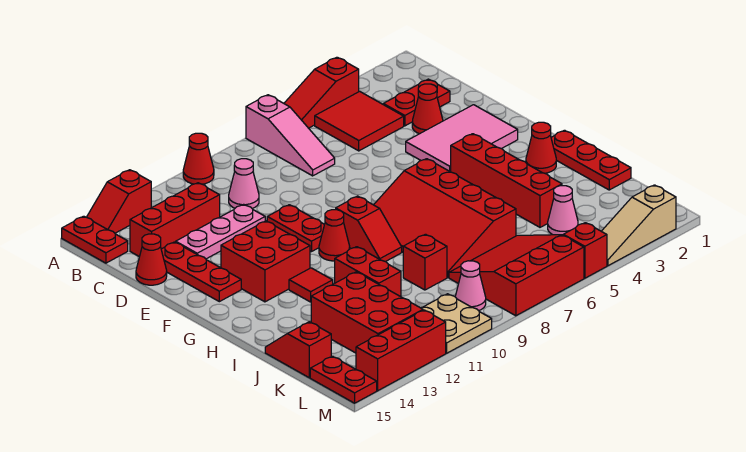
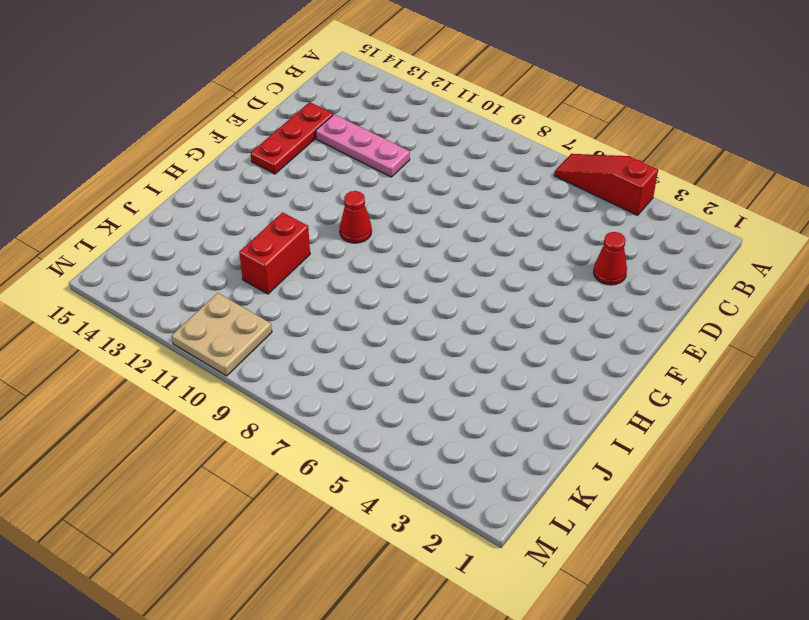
none -> pink 1x3 slope [246,95,335,176]
none -> red 1x1 cone [183,133,214,184]
none -> red 1x2 slope [87,170,151,233]
none -> red 1x2 plate [62,216,128,263]

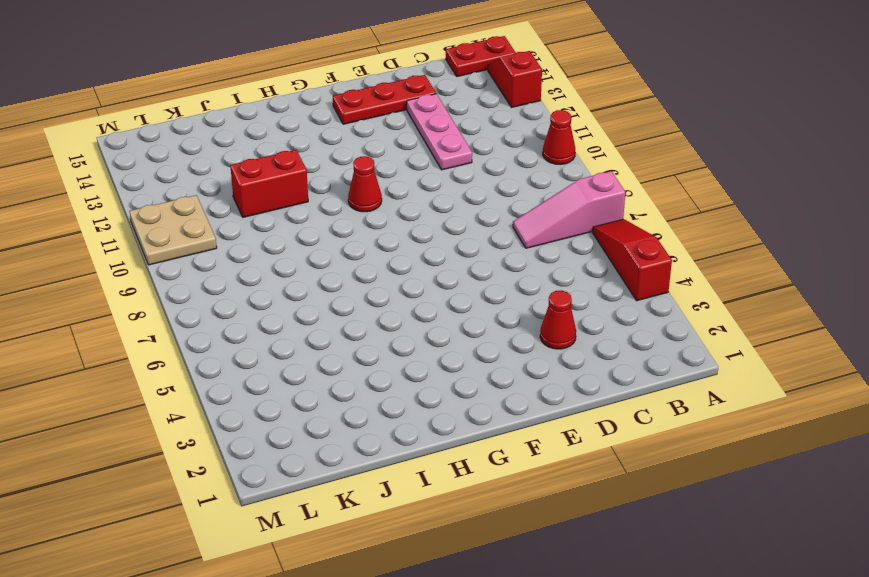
none -> red 2x2 tile [315,91,404,151]
none -> red 1x2 plate [383,79,450,126]
none -> pink 1x1 cone [229,159,259,208]
none -> red 1x3 brick [130,183,220,257]

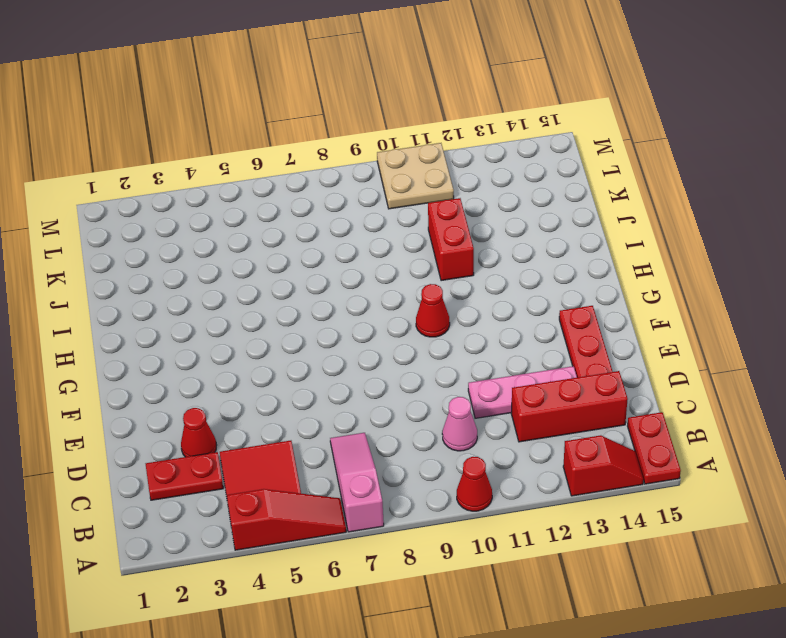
none -> red 1x1 cone [136,234,167,285]
none -> pink 2x3 tile [406,105,518,172]
none -> red 1x2 plate [267,205,324,252]
none -> red 2x2 brick [221,221,310,302]

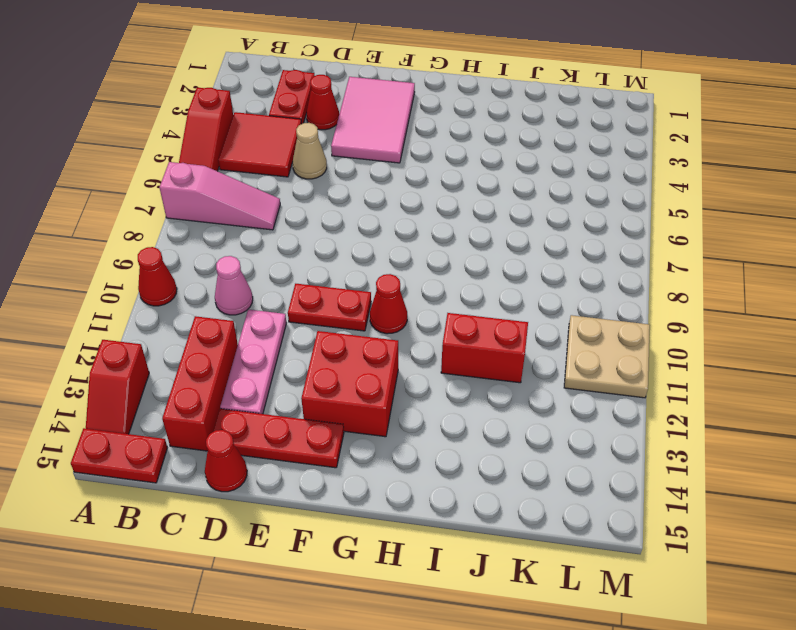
tan 1x1 cone [293,123,327,179] -> none
none -> red 1x4 brick [451,134,562,227]
none -> red 3x4 slope [374,159,516,277]
none -> red 1x2 slope [336,196,402,262]
none -> red 1x3 plate [551,130,631,190]

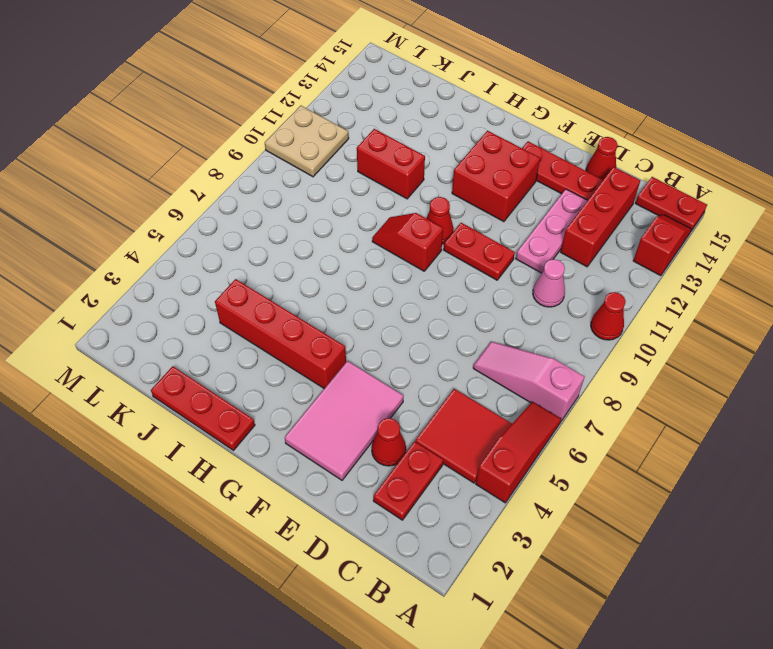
none -> red 3x4 slope [374,159,516,277]
none -> red 1x1 cone [526,122,556,173]
none -> red 1x1 tile [289,268,333,302]
none -> red 1x1 brick [403,234,447,290]

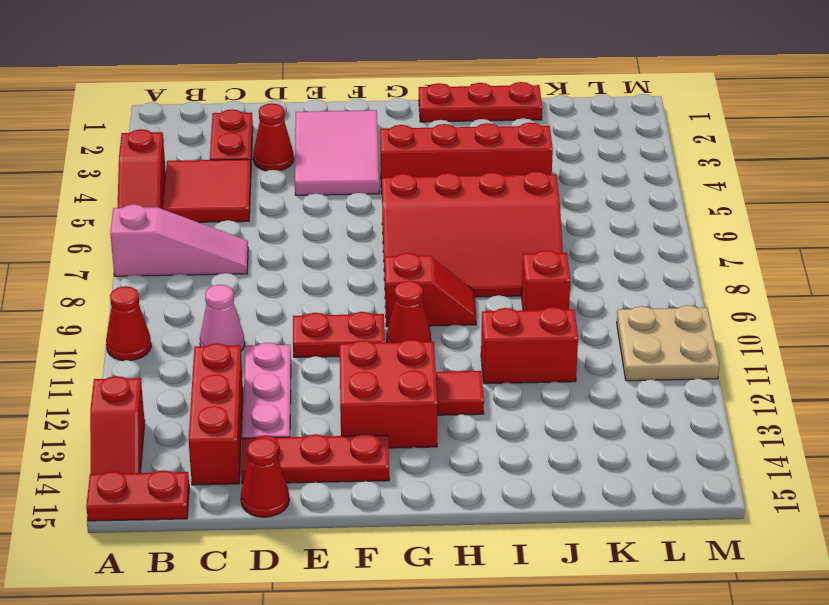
none -> red 1x1 cone [526,122,556,173]
none -> red 2x3 brick [311,272,423,353]
none -> red 1x2 slope [265,322,331,378]
none -> pink 1x1 cone [548,186,578,235]

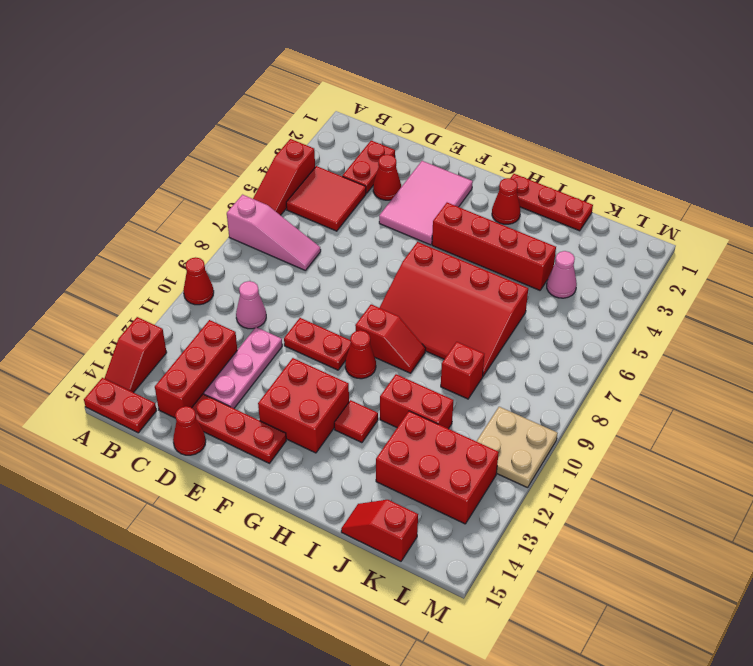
none -> red 3x3 slope [449,235,584,316]
none -> pink 1x1 cone [455,261,486,311]
none -> red 1x2 plate [310,356,377,403]
none -> tan 1x3 slope [601,185,676,266]

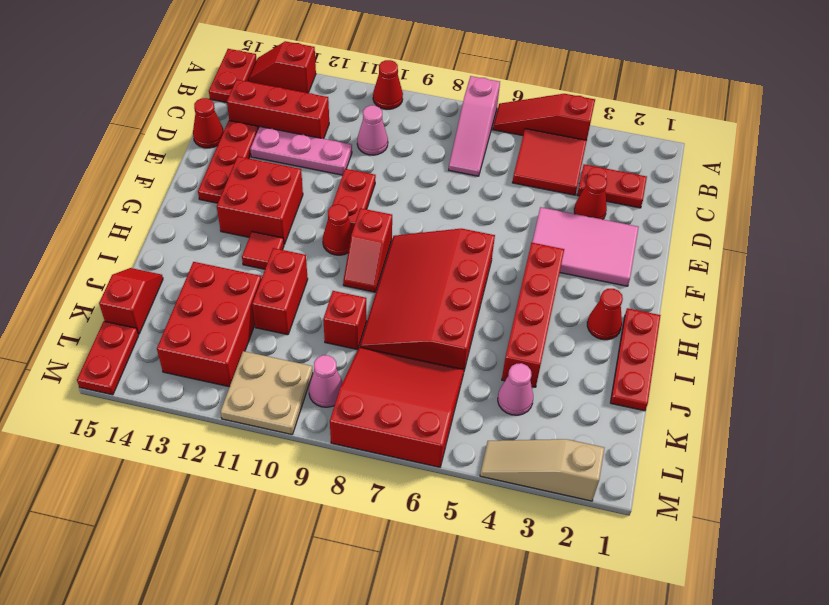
none -> red 1x1 brick [563,223,607,278]
none -> red 1x3 brick [356,310,446,391]

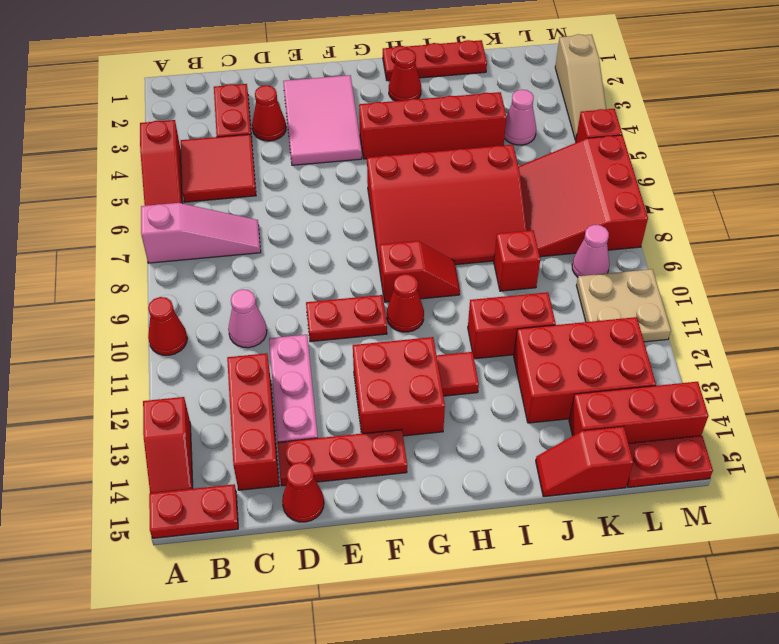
red 1x3 brick [569,382,709,443] -> red 1x3 brick turned to [356,310,446,391]

